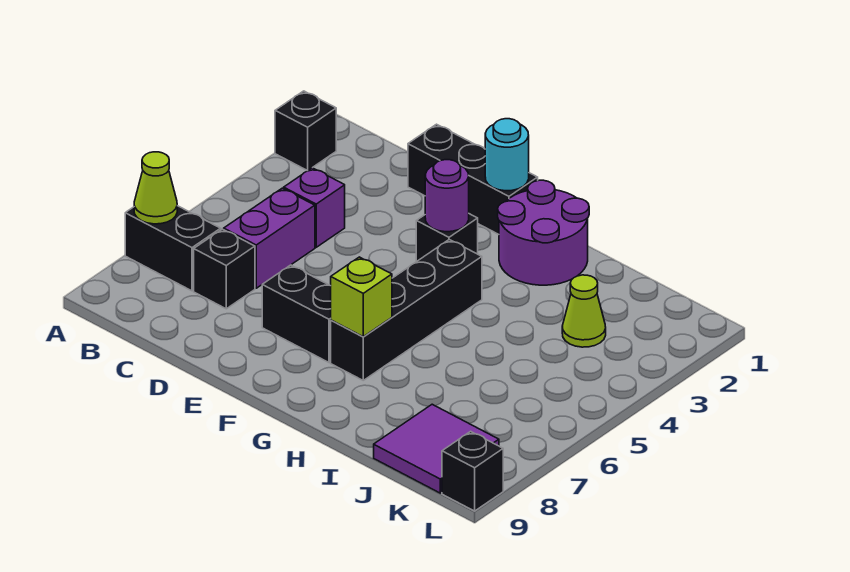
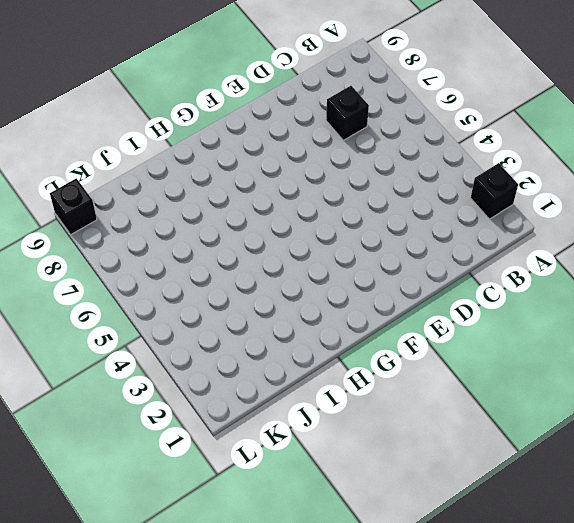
none -> black 1x2 brick [125,206,221,291]
none -> purple 1x1 brick [284,168,345,247]
none -> purple 1x2 brick [224,188,315,288]

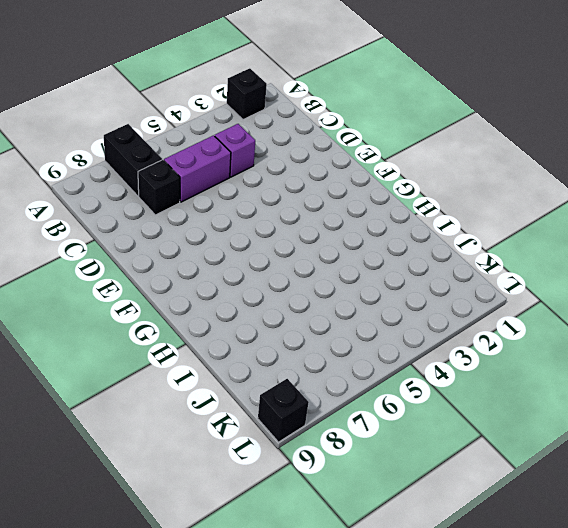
none -> black 1x3 brick [408,124,538,234]
none -> black 1x2 brick [262,265,331,363]
none -> black 1x1 brick [416,214,478,262]

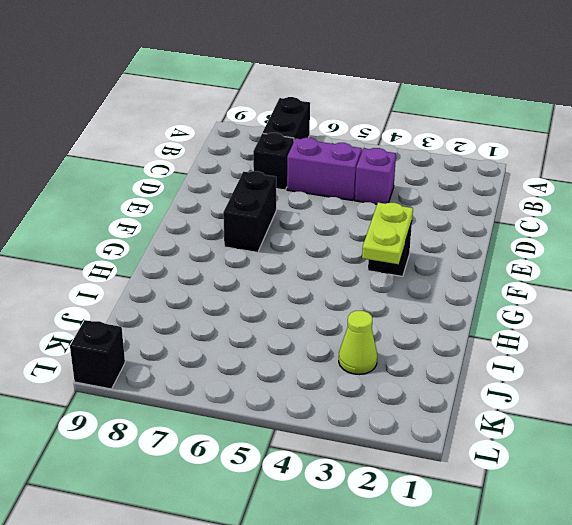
lime 1x2 plate [362,203,413,264] -> purple 1x1 round brick [425,160,469,232]
none -> black 1x1 brick [275,91,336,171]
none -> black 1x3 brick [408,124,538,234]
none -> purple 2x2 round brick [498,180,589,285]

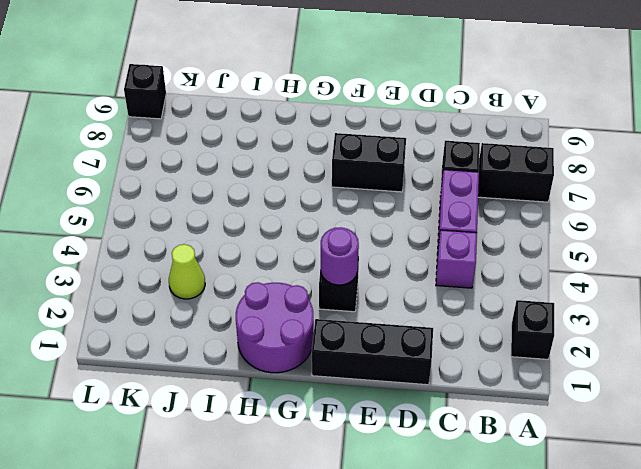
none -> black 1x4 brick [331,240,482,380]
none -> purple 2x2 tile [374,404,499,493]
none -> lime 1x1 cone [134,152,177,224]

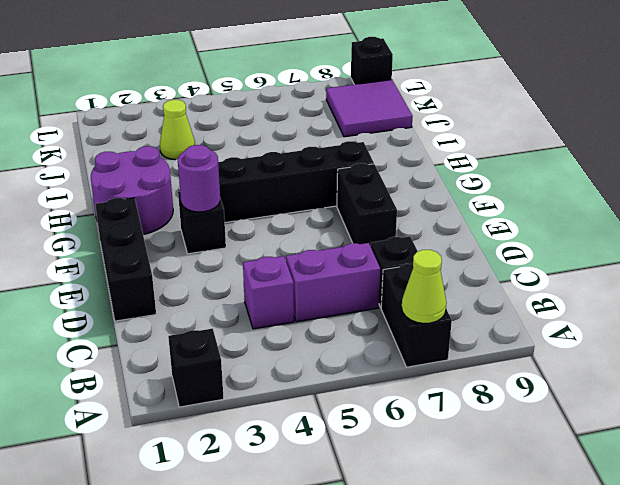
none -> cyan 1x1 round brick [485,119,529,191]
none -> lime 1x1 brick [331,257,392,337]

